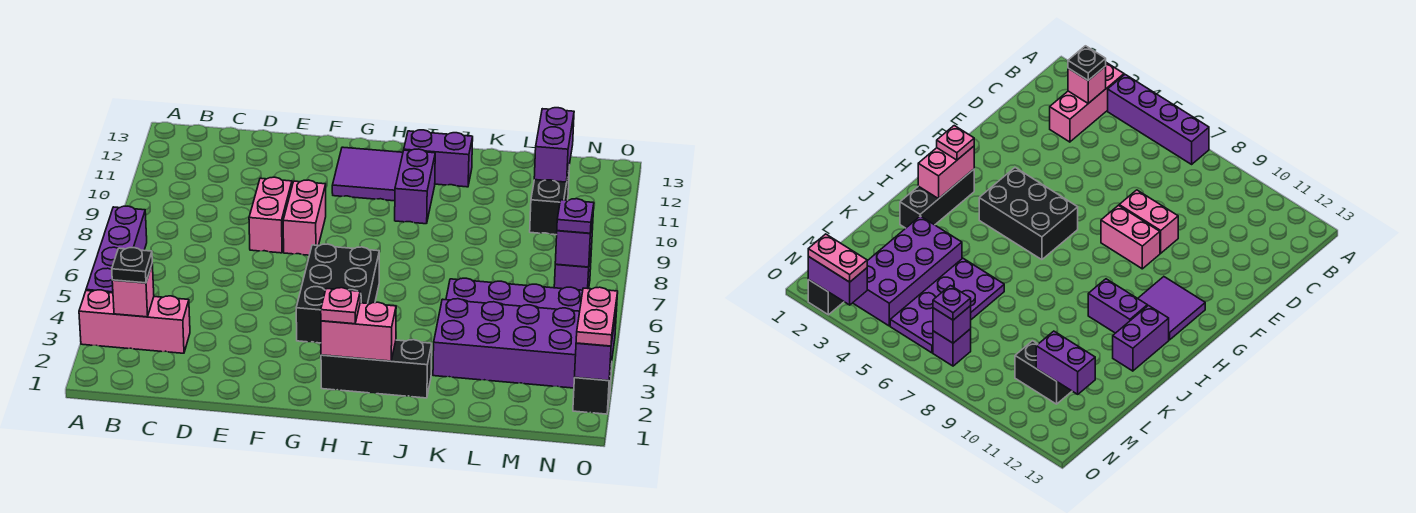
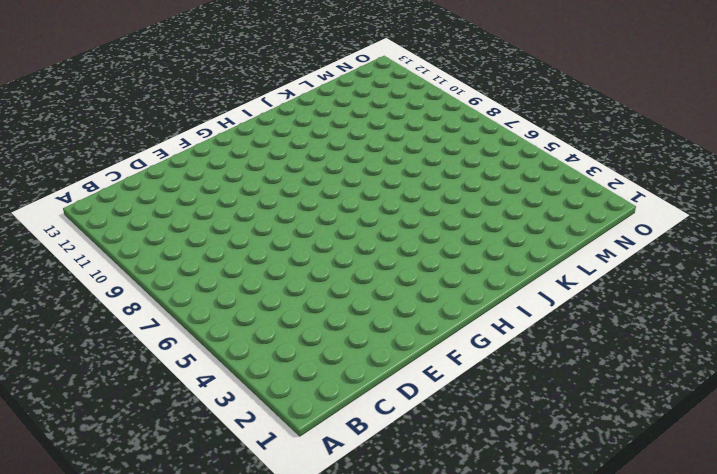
none -> pink 1x3 brick [79,290,190,353]
none -> purple 1x4 brick [86,206,147,293]
none -> pink 1x2 brick [249,177,292,253]

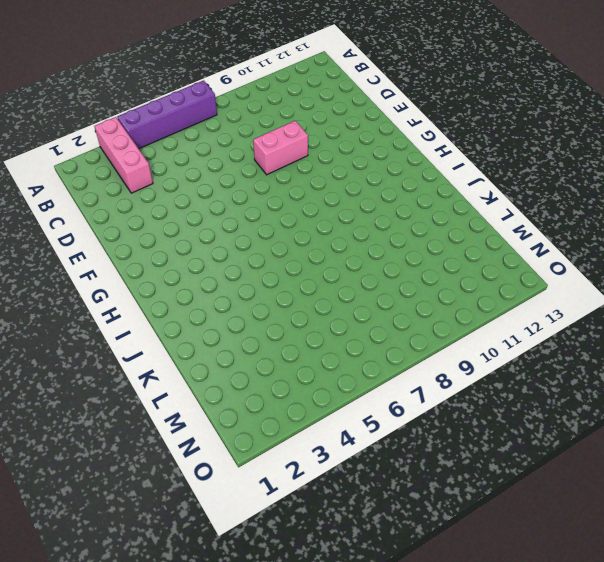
none -> pink 1x2 brick [283,180,326,255]
none -> black 2x3 brick [296,244,379,343]
none -> purple 2x2 tile [332,147,403,201]

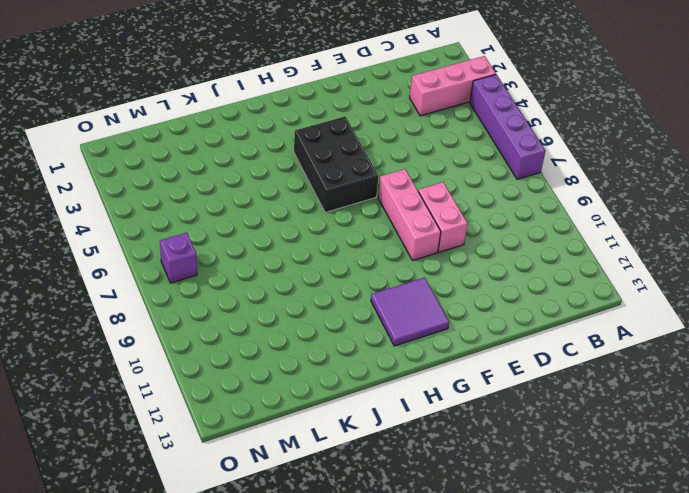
pink 1x3 brick [378,169,441,261] -> pink 1x2 brick [283,180,326,255]
none -> black 1x3 brick [321,340,432,398]
none -> purple 1x2 brick [395,149,435,224]
none -> purple 1x2 brick [404,130,473,187]

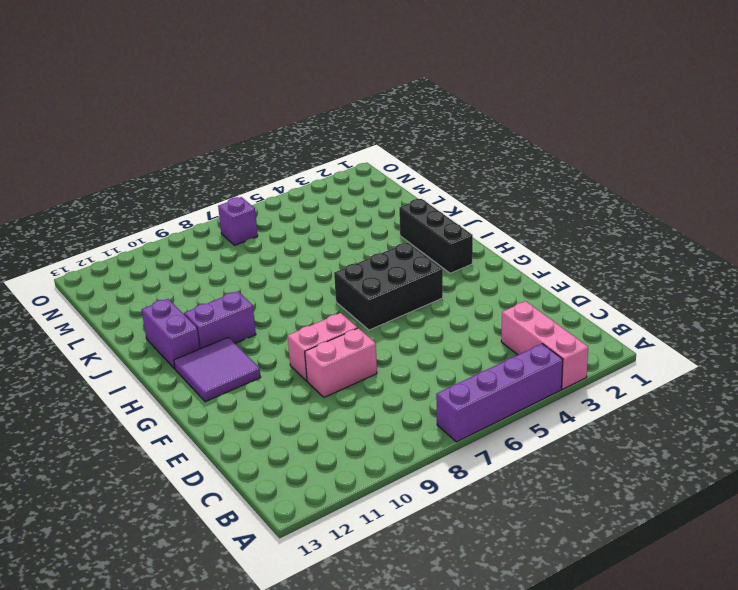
none -> purple 2x4 brick [433,299,580,388]
none -> purple 2x4 plate [446,278,583,311]
none -> black 1x2 brick [530,165,570,235]

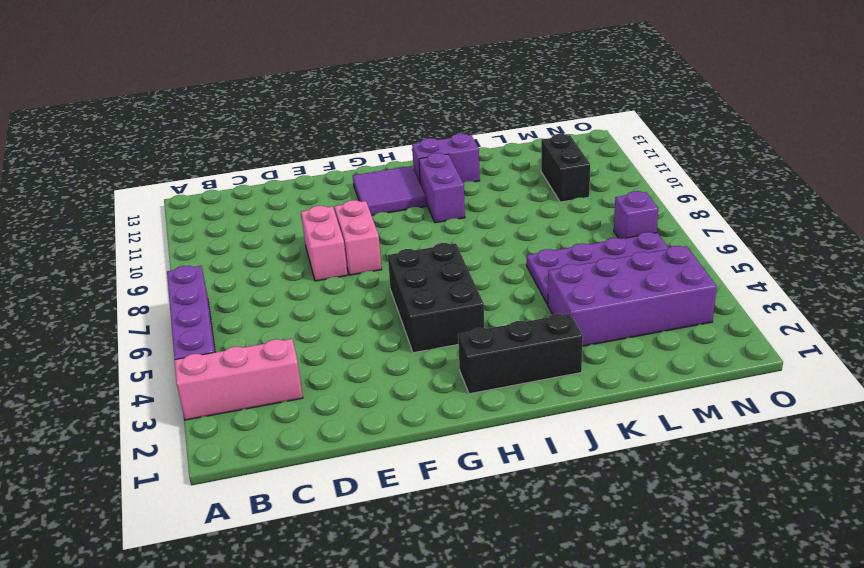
none -> black 1x1 brick [573,363,612,414]
none -> pink 1x1 brick [112,265,154,317]
none -> pink 1x2 brick [321,302,396,361]

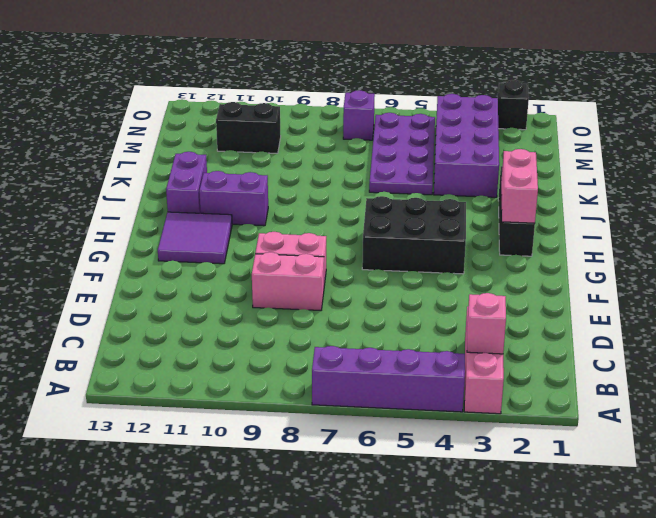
none -> purple 1x2 brick [534,108,574,182]
none -> purple 1x1 brick [555,219,593,267]
none -> purple 1x2 brick [575,307,617,380]

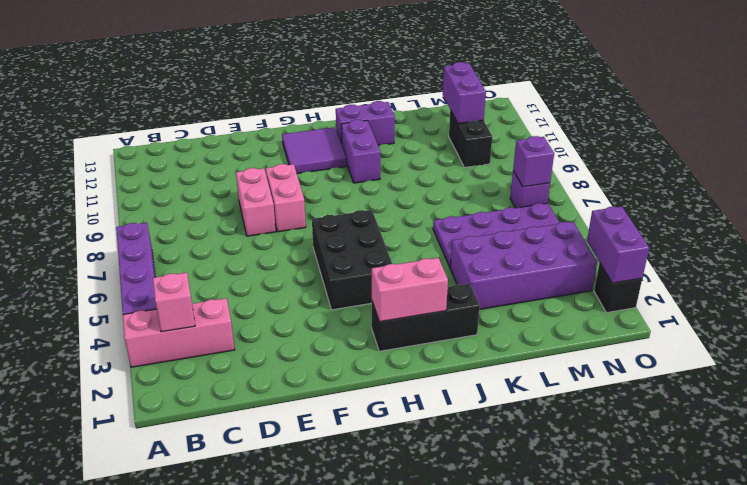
none -> black 1x1 plate [112,247,152,283]
none -> pink 1x1 plate [321,288,360,324]
none -> purple 1x1 plate [557,199,594,233]

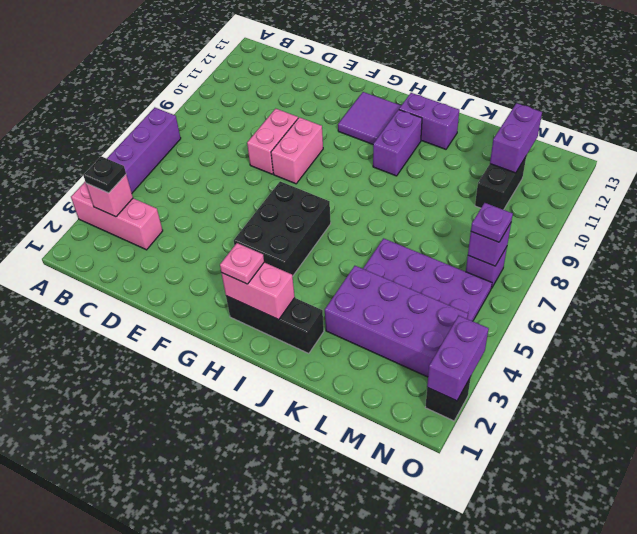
none -> pink 1x2 plate [576,287,618,346]

